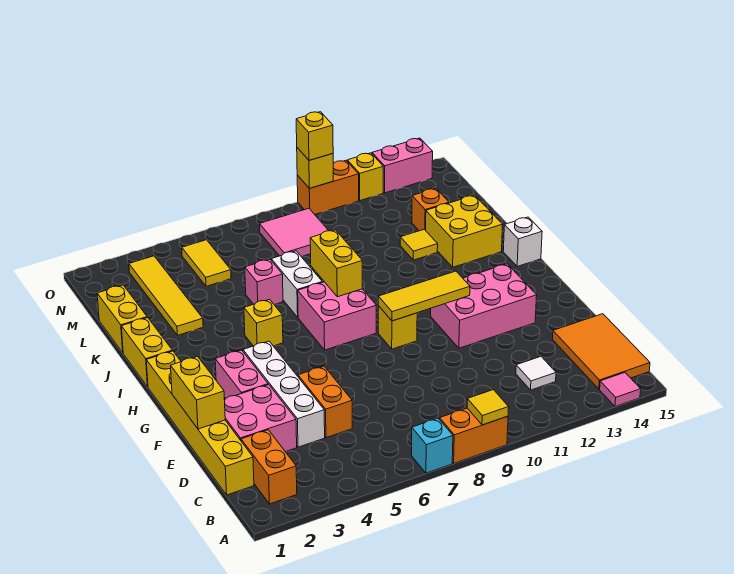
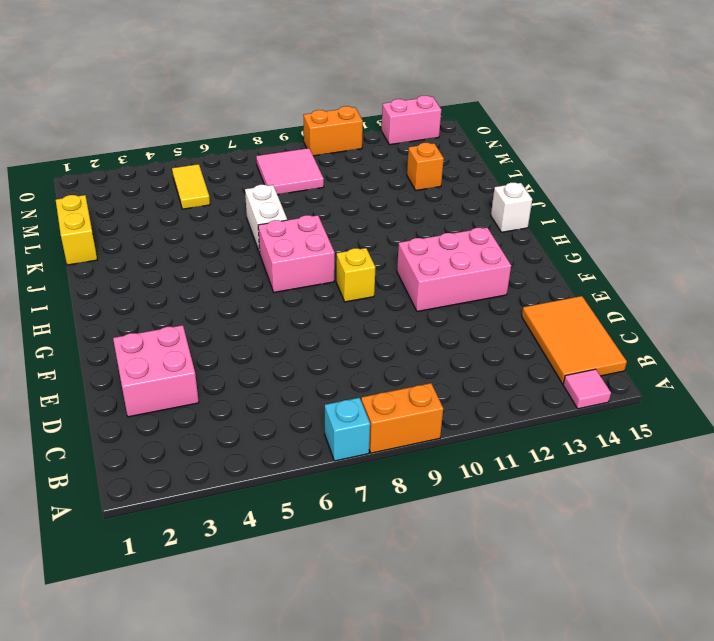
none -> orange 1x2 brick [241,430,297,504]
none -> yellow 1x6 brick [146,351,254,495]
none -> white 1x1 tile [516,357,556,390]
none -> white 1x4 brick [243,341,325,447]

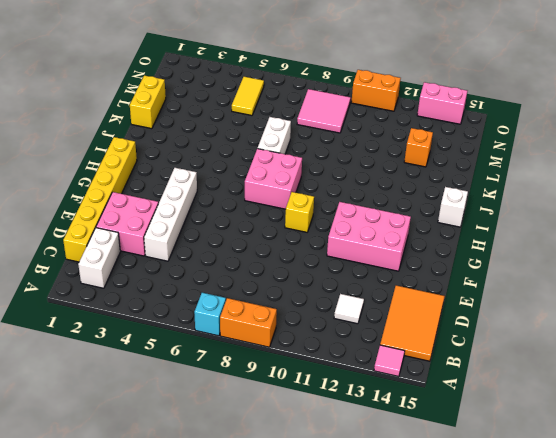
white 1x2 brick [78,228,120,288] -> orange 1x2 brick [241,430,297,504]
none -> orange 1x2 brick [298,366,352,438]
none -> pink 1x2 brick [215,350,268,399]
none -> yellow 1x2 brick [121,317,172,387]
none -> yellow 1x1 brick [244,299,283,346]

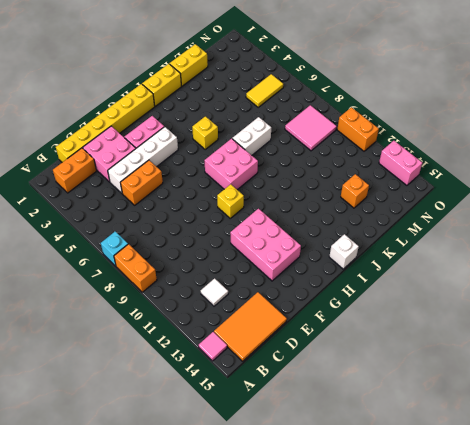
none -> yellow 2x2 brick [426,195,503,267]
none -> yellow 1x4 tile [129,256,203,335]
none -> pink 1x1 brick [245,259,283,305]
none -> yellow 1x1 tile [400,229,438,260]

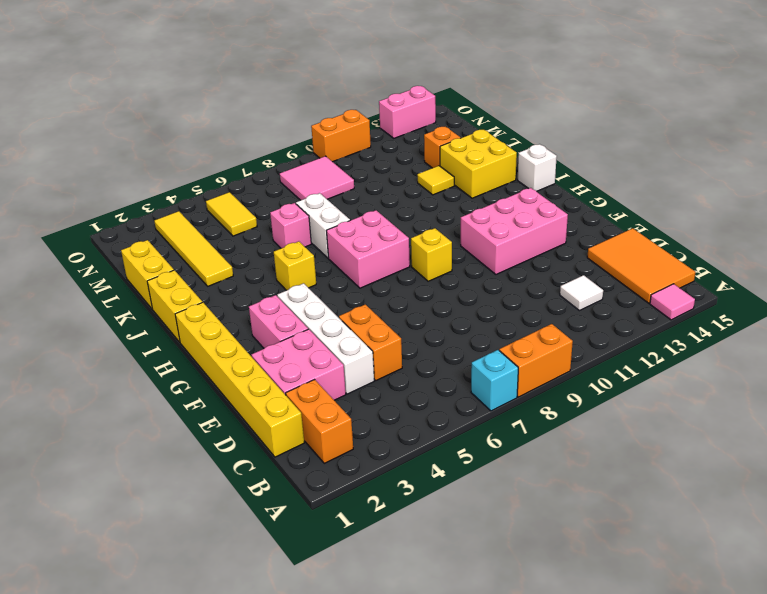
none -> yellow 1x1 brick [347,153,383,201]
none -> yellow 1x1 tile [467,390,509,425]
none -> yellow 1x2 brick [171,357,225,429]
none -> yellow 1x3 tile [378,271,470,321]

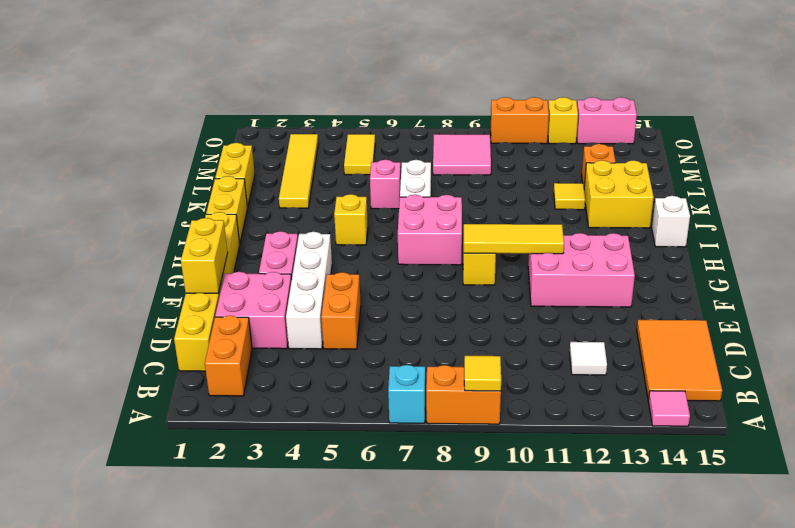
none -> yellow 1x2 brick [310,230,362,297]
none -> yellow 1x1 brick [297,148,333,188]
none -> yellow 1x1 brick [296,112,333,160]

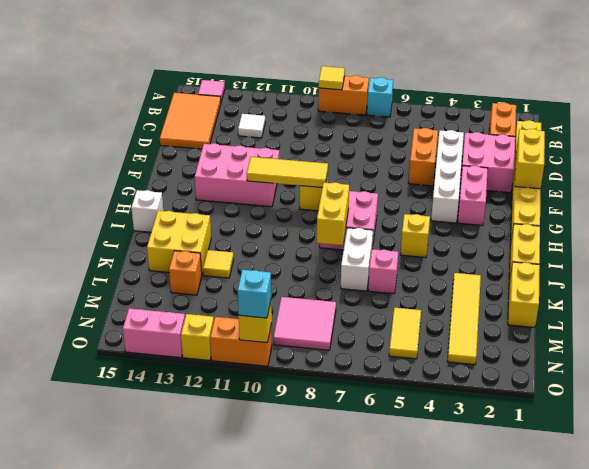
cyan 1x1 brick [238,270,271,318] -> yellow 1x1 brick [296,112,333,160]

